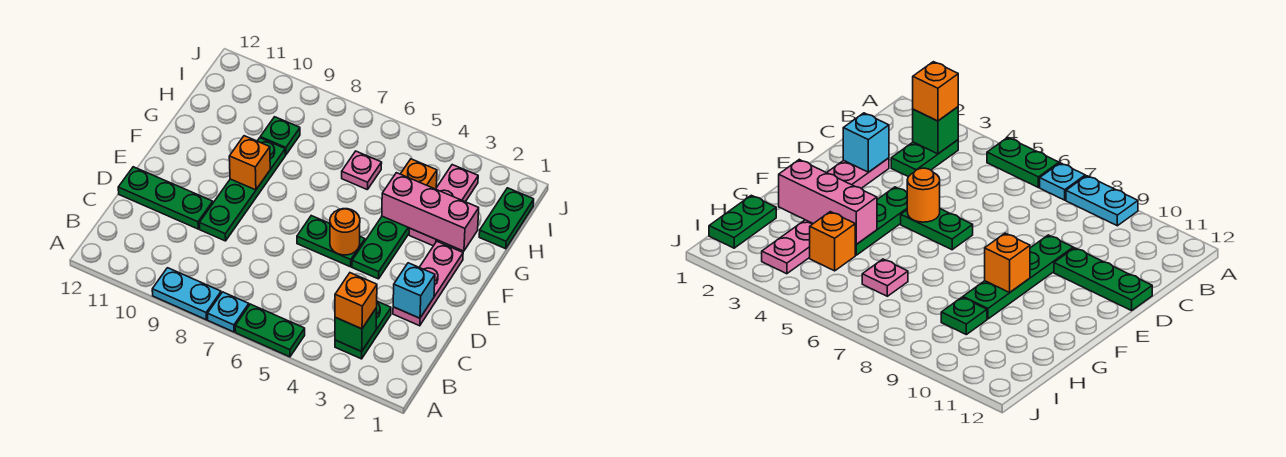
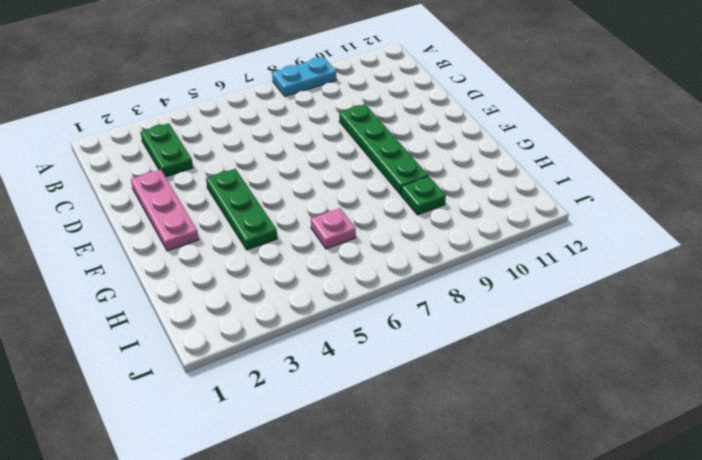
none -> green 1x2 plate [235,304,305,357]
none -> cyan 1x1 plate [208,292,249,332]
none -> green 1x3 plate [118,167,213,229]

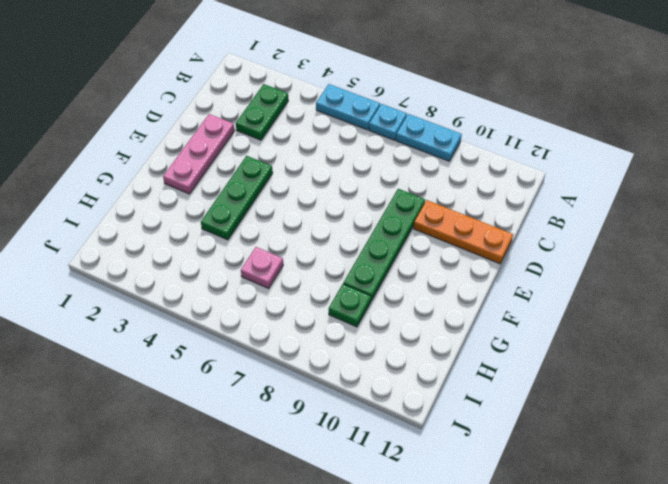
cyan 1x2 plate [316,84,380,130] -> green 1x2 plate [235,304,305,357]
orange 1x3 plate [414,200,513,264] -> green 1x3 plate [118,167,213,229]
none -> green 1x2 plate [297,216,365,267]
none -> pink 1x3 plate [409,165,478,246]
none -> green 1x2 plate [479,188,534,249]

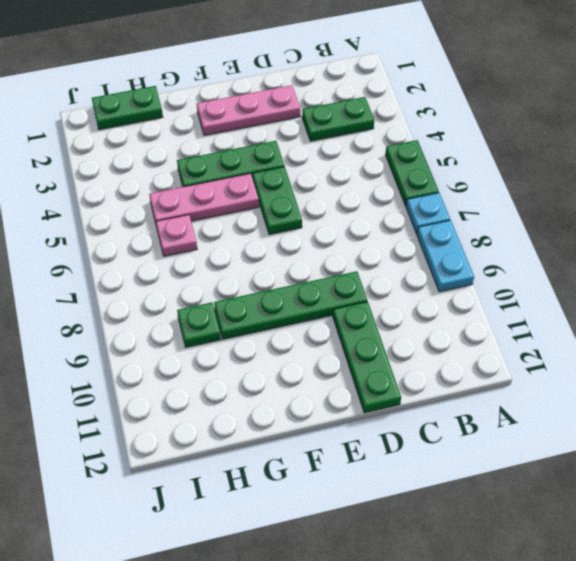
pink 1x3 plate [149,173,259,223] -> pink 1x3 plate moved to [409,165,478,246]
none -> orange 1x1 brick [401,159,437,189]
none -> green 1x1 brick [335,308,377,351]
none -> cyan 1x1 brick [393,263,435,318]

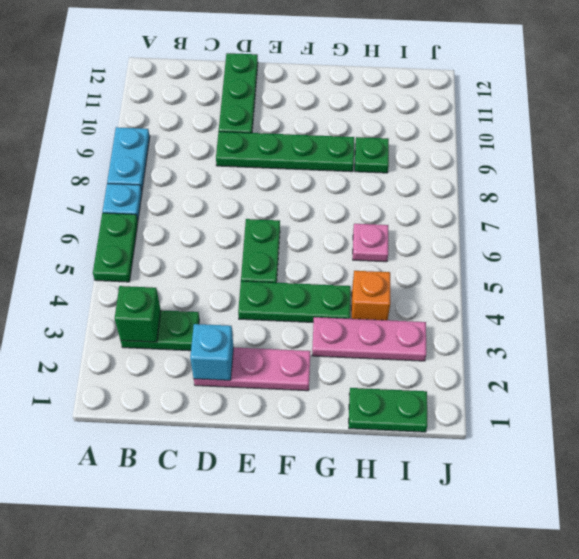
none -> orange 1x1 round brick [330,209,360,255]
none -> orange 1x1 brick [229,136,270,190]
none -> pink 1x3 brick [382,173,479,251]

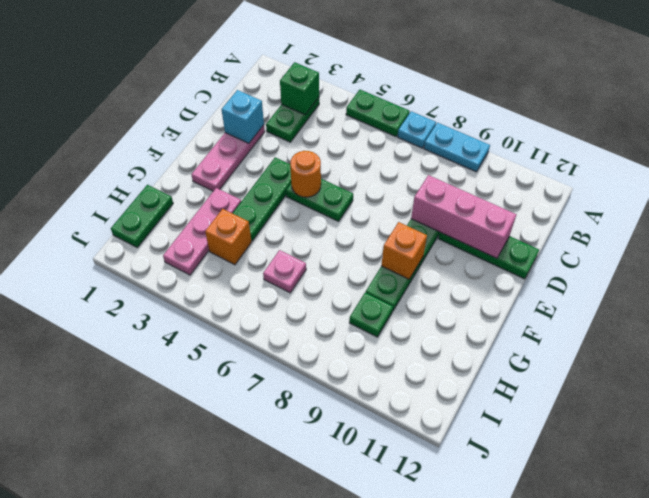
pink 1x3 brick [411,175,516,258] -> pink 1x3 brick moved to [382,173,479,251]
none -> orange 1x1 brick [335,273,377,329]

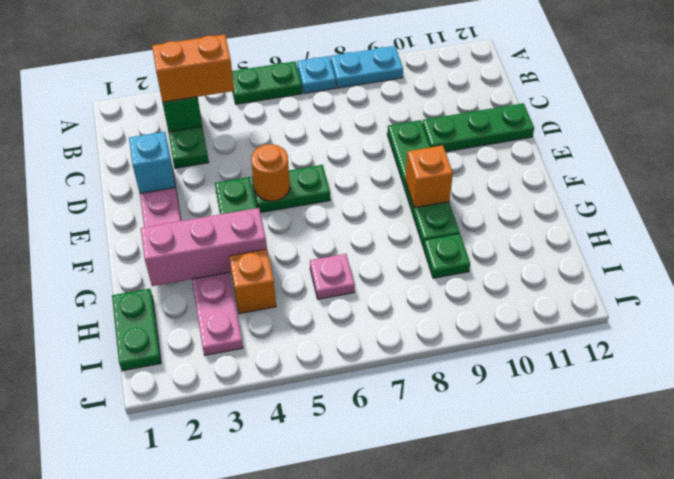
orange 1x2 brick [152,34,234,102] -> orange 1x1 brick [335,273,377,329]

